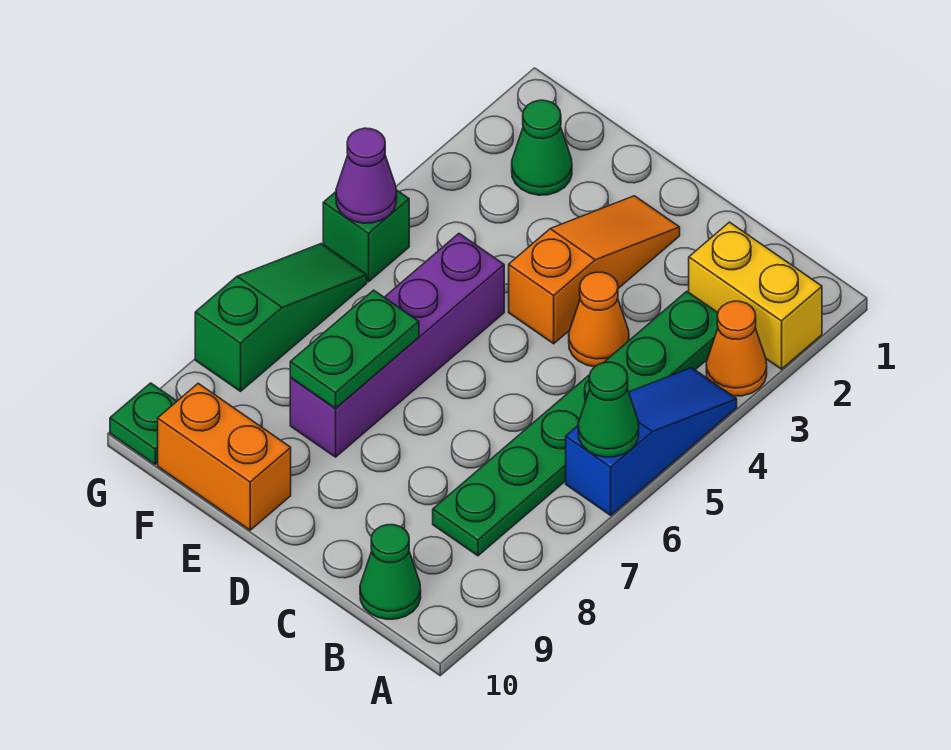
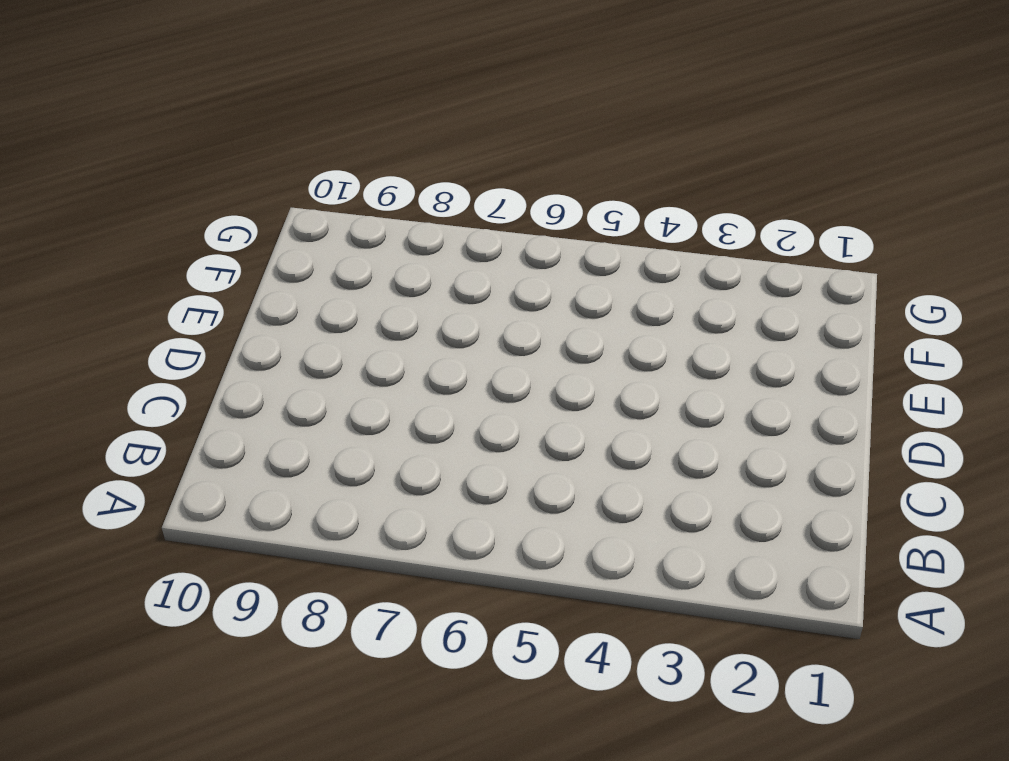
none -> yellow 1x2 brick [689,222,822,369]
none -> orange 1x1 cone [706,301,767,396]
none -> blue 1x3 slope [566,368,737,515]

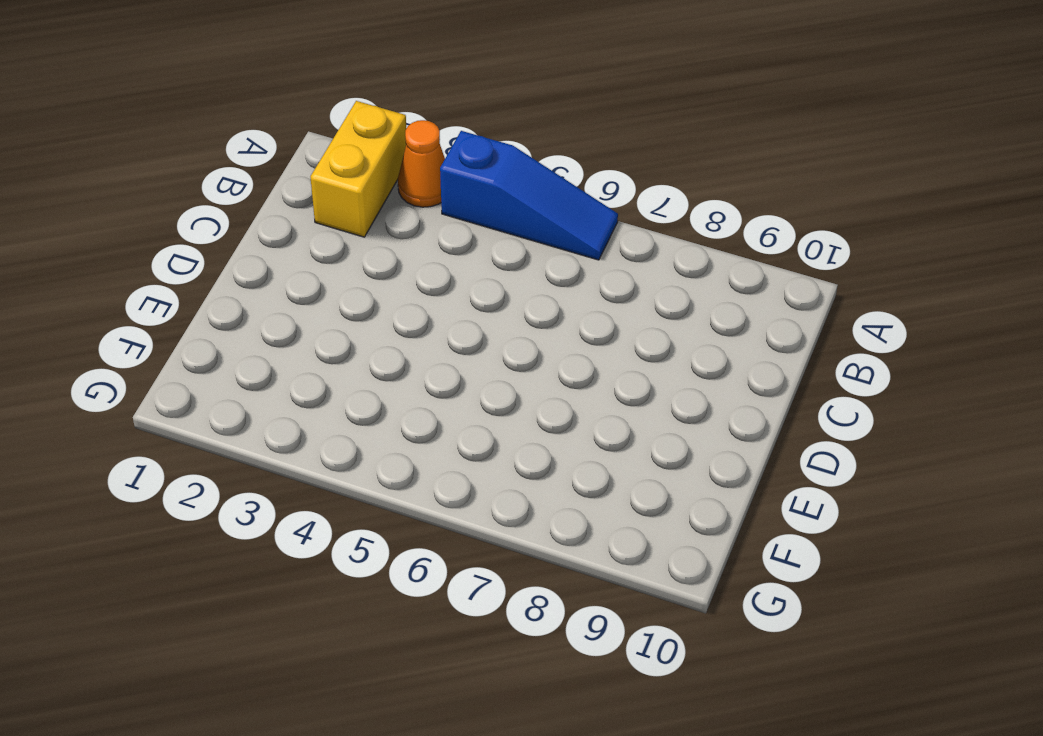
blue 1x3 slope [440,131,618,260] -> blue 1x3 slope turned to [566,368,737,515]
none -> green 1x6 plate [433,291,718,556]
none -> green 1x1 cone [360,525,421,619]
none -> orange 1x1 cone [569,272,629,367]

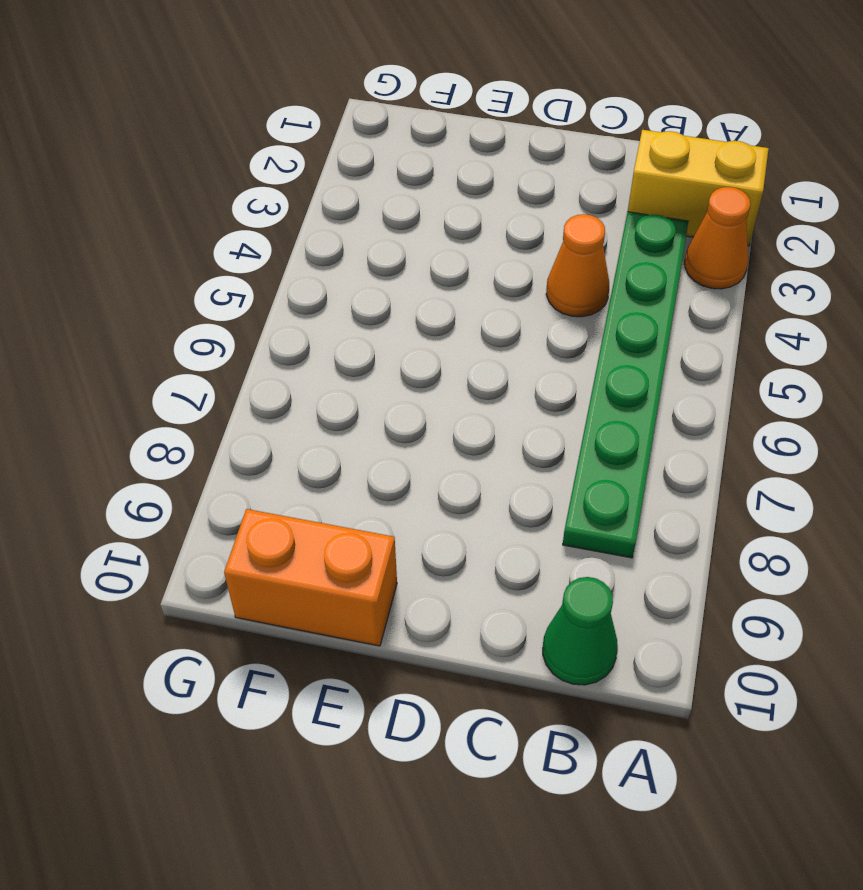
none -> blue 1x3 slope [566,368,737,515]
none -> orange 1x3 slope [509,196,680,344]
none -> purple 1x4 brick [290,234,504,457]

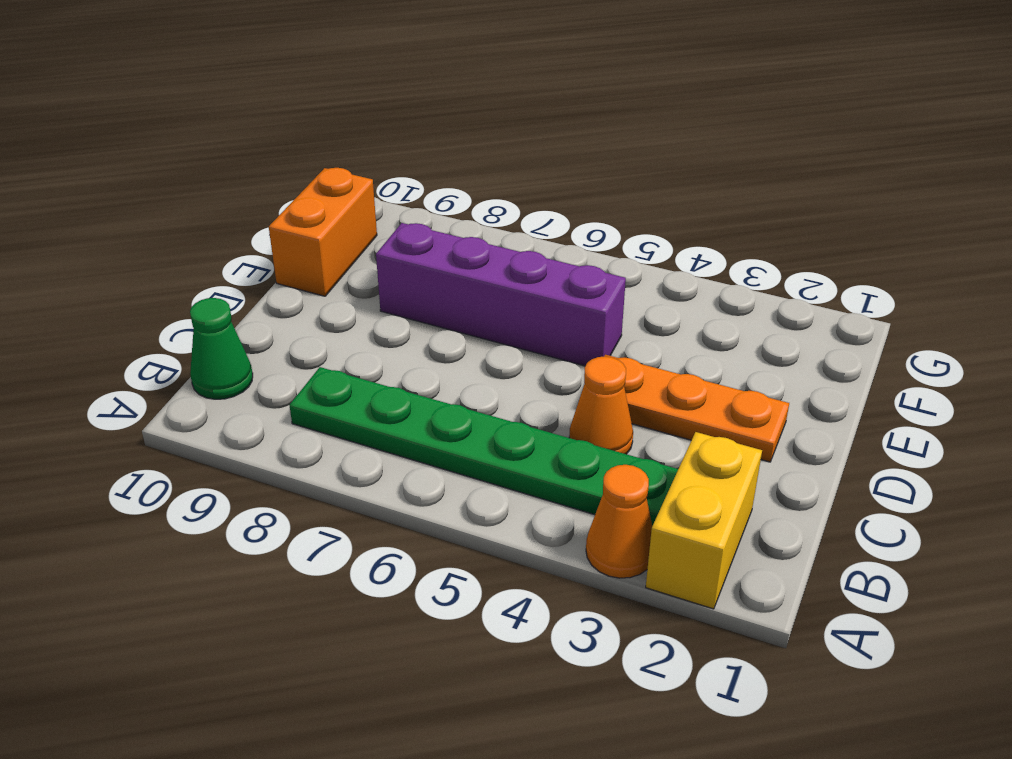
orange 1x3 plate [604,355,789,462] -> orange 1x3 slope [509,196,680,344]
none -> blue 1x3 slope [566,368,737,515]
none -> green 1x1 cone [512,100,572,195]
none -> green 1x1 brick [323,190,409,282]

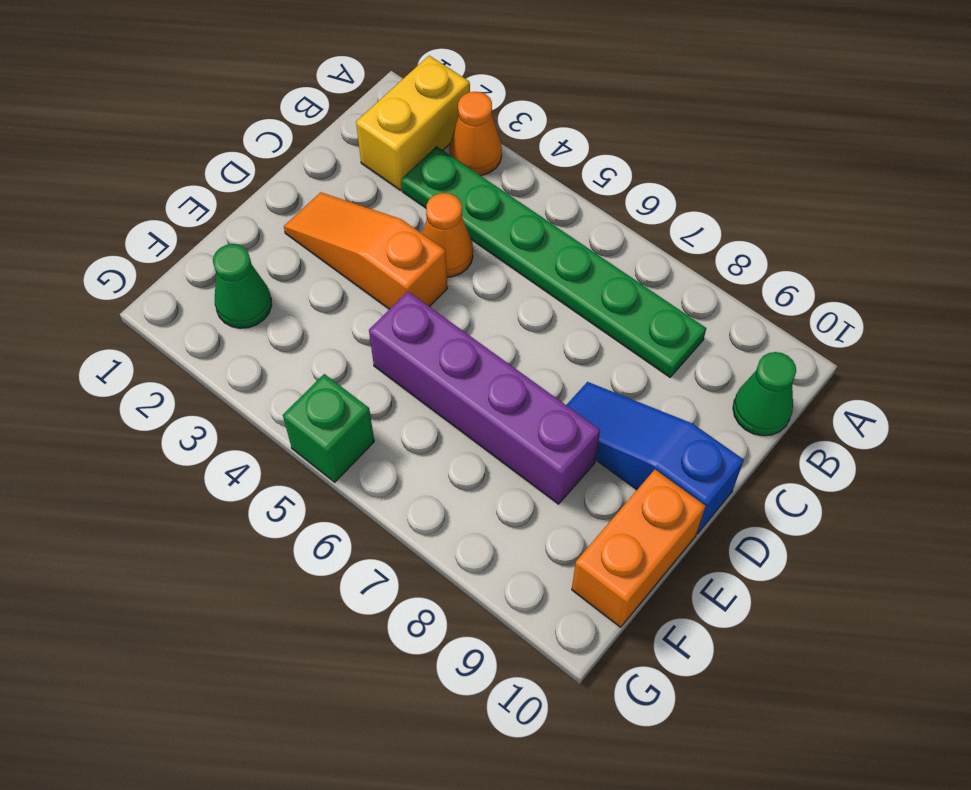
blue 1x3 slope [567,382,744,534] -> blue 1x3 slope moved to [566,368,737,515]
none -> green 1x3 slope [195,244,367,391]
none -> green 1x1 plate [110,383,177,464]
none -> green 1x1 cone [578,362,639,457]

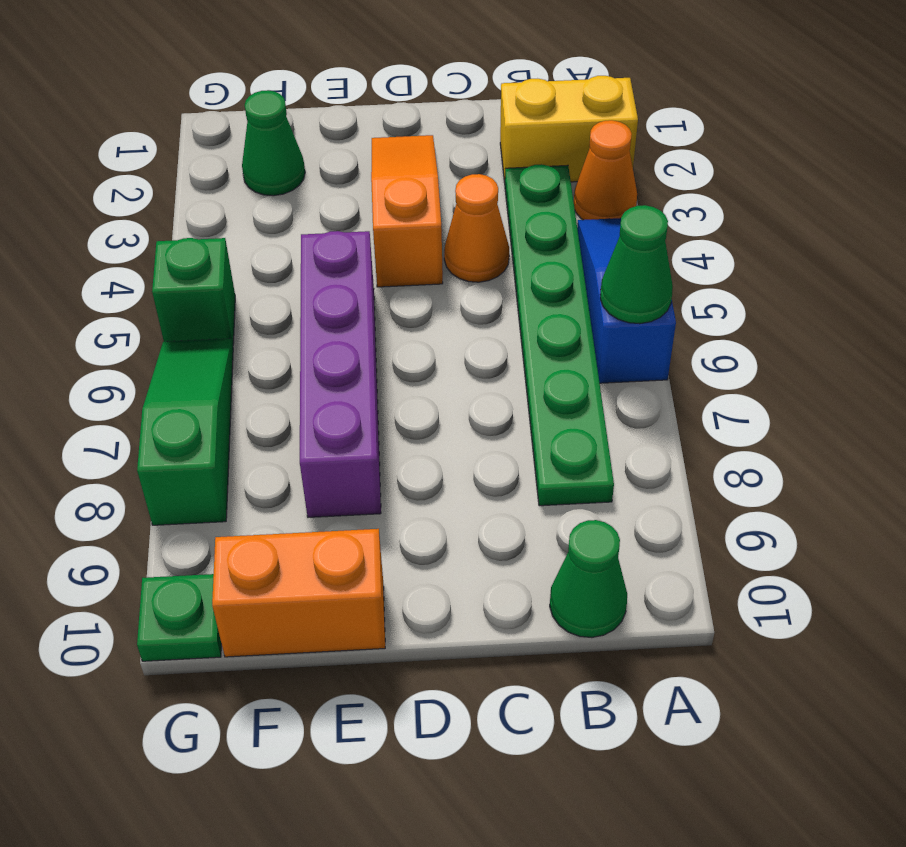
none -> green 1x2 plate [290,290,419,409]
none -> purple 1x1 cone [336,128,397,223]

